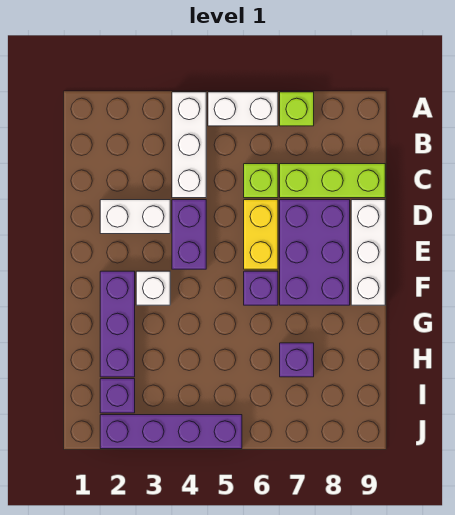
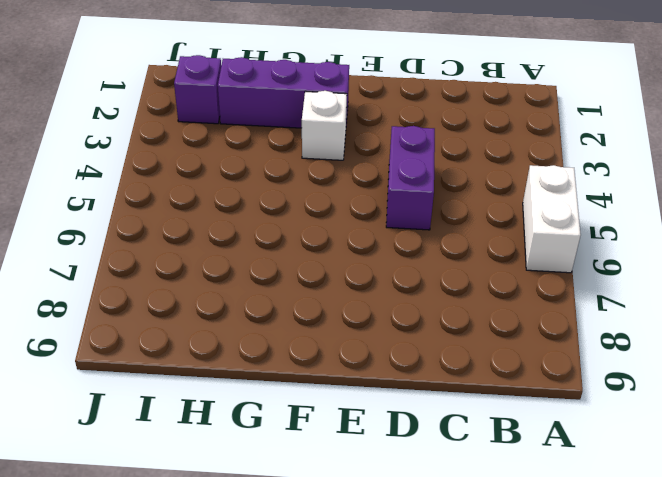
purple 1x2 brick [386,126,435,230] -> purple 1x2 brick turned to [172,200,206,269]
none -> white 1x3 brick [172,92,206,198]
none -> lime 1x1 brick [280,92,314,126]
none -> lime 1x1 brick [244,164,278,198]

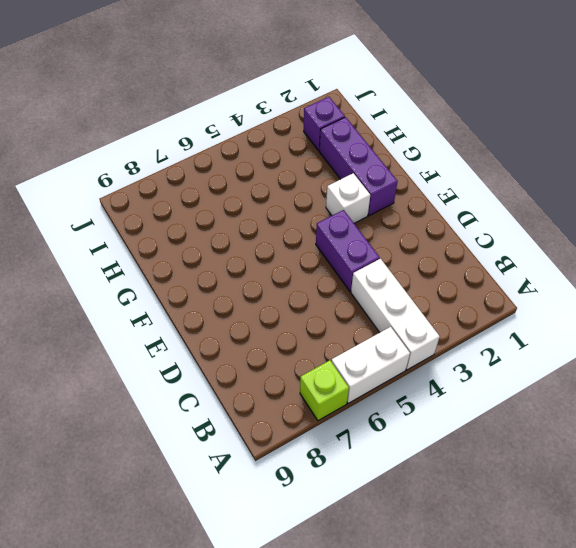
none -> lime 1x1 brick [244,164,278,198]
none -> lime 1x3 brick [280,164,385,198]
none -> white 1x2 brick [100,200,170,234]

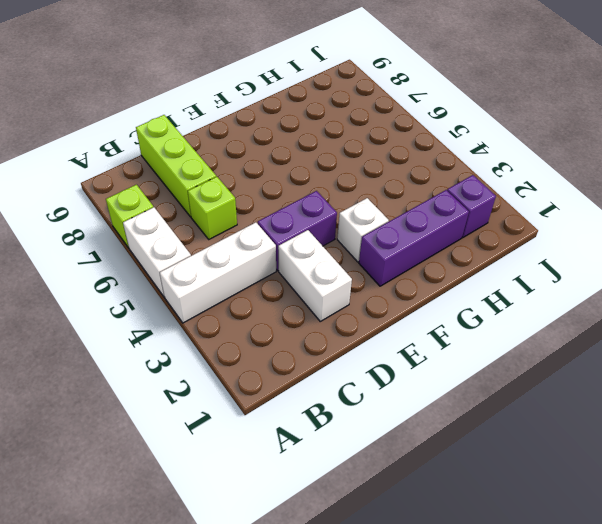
none -> yellow 1x2 brick [244,200,278,269]
none -> purple 2x3 brick [280,200,350,305]
none -> white 1x3 brick [351,200,385,305]

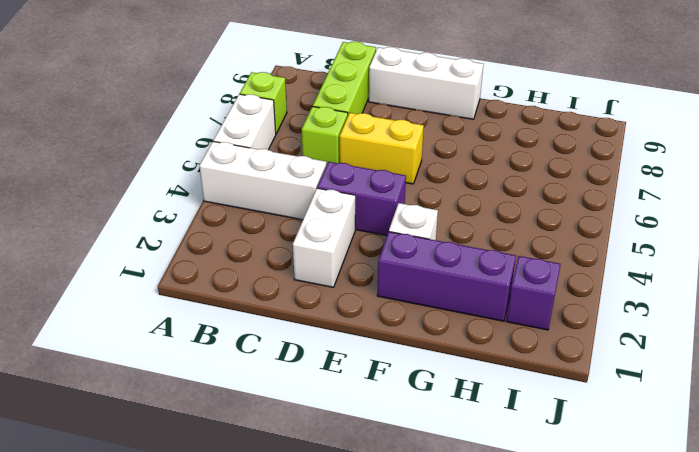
none -> purple 2x3 brick [280,200,350,305]
none -> purple 1x1 brick [244,271,278,305]
none -> purple 1x1 brick [280,343,314,377]

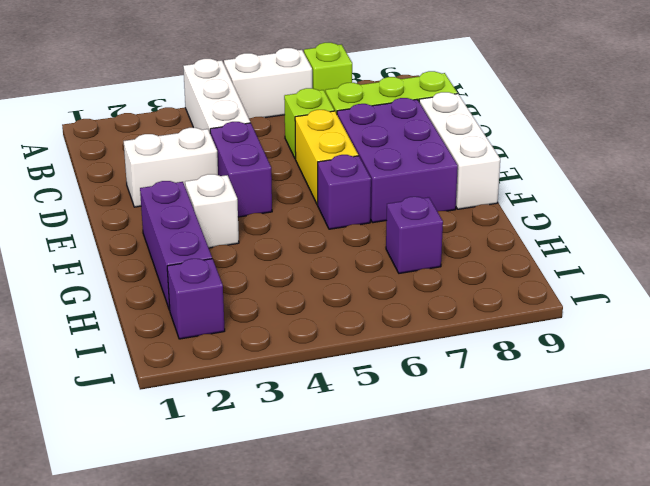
none -> purple 1x4 brick [100,415,242,449]

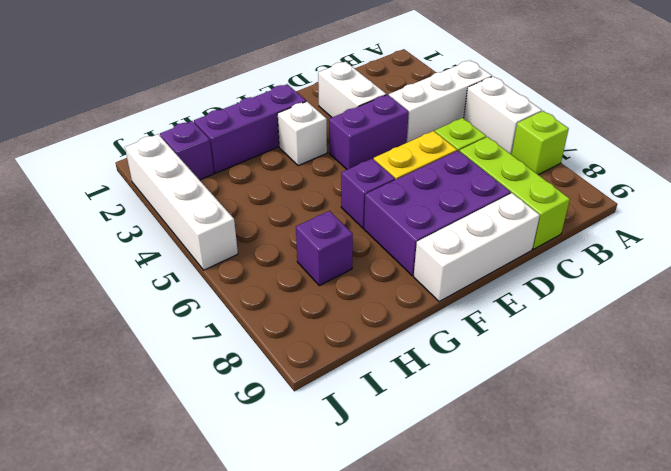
white 1x4 brick [125,134,238,270] -> purple 1x4 brick [100,415,242,449]

